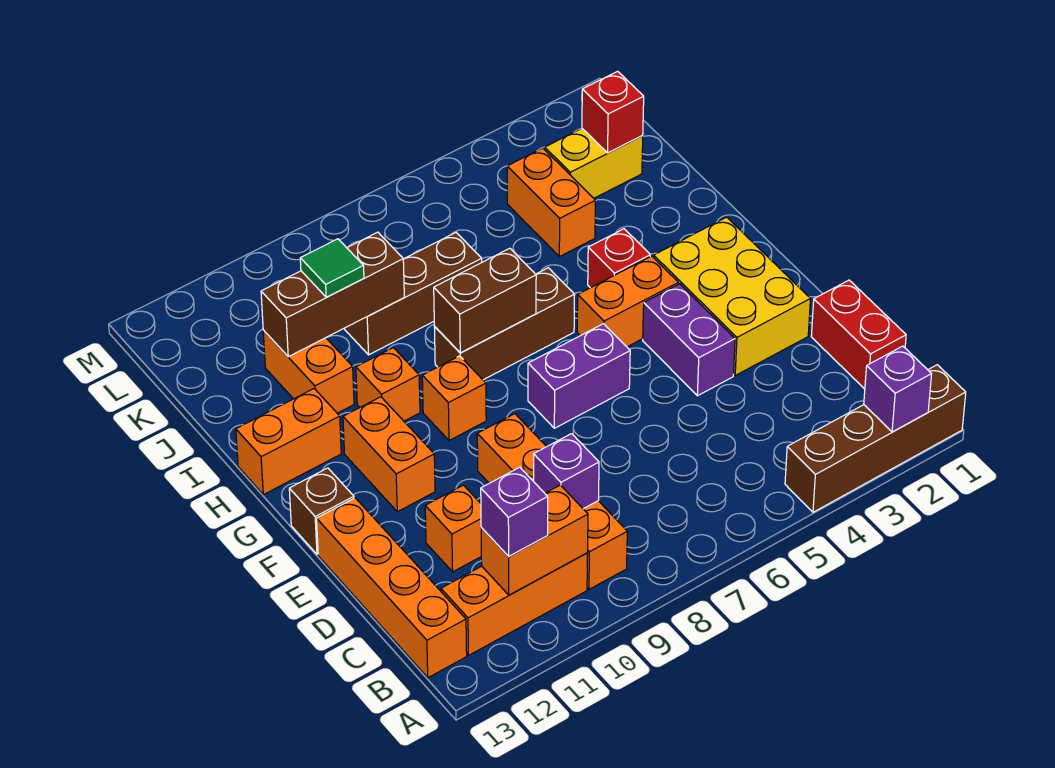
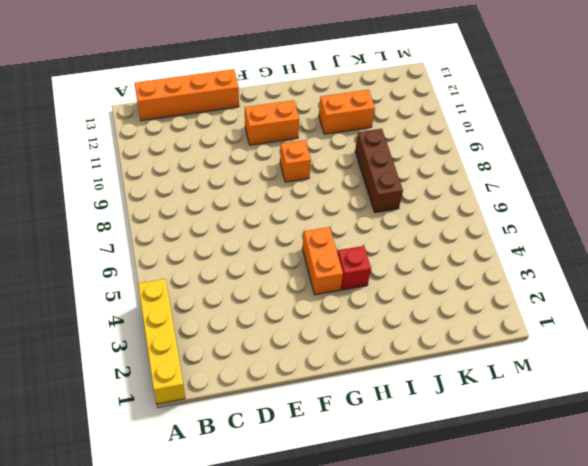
yellow 1x4 brick [138,279,185,404] -> brown 1x4 brick [785,365,966,512]
none -> orange 1x4 brick [477,414,627,589]
none -> orange 1x3 brick [441,553,588,655]
none -> red 1x2 brick [811,280,906,389]

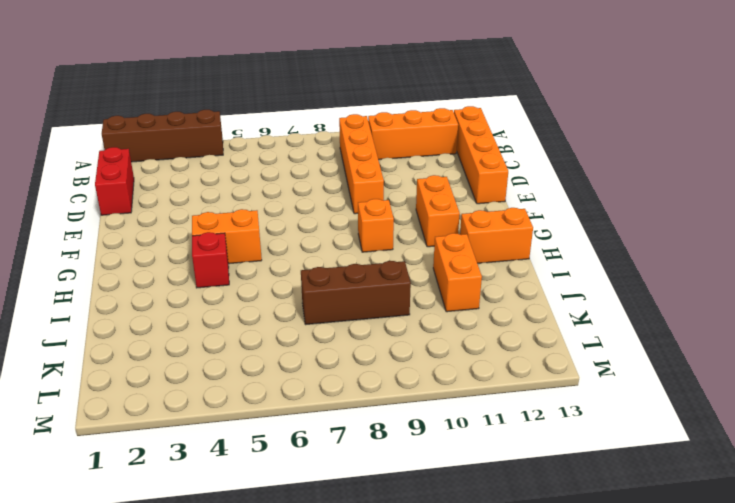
none -> orange 1x1 brick [425,485,481,572]
none -> yellow 2x3 brick [654,217,810,375]
none -> purple 1x2 brick [643,284,735,396]

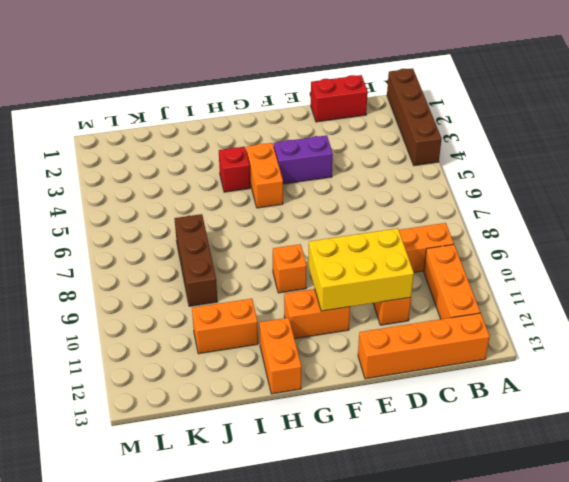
yellow 2x3 brick [308,228,414,311] -> yellow 2x3 brick moved to [654,217,810,375]
none -> purple 1x2 brick [528,324,630,428]
none -> brown 1x1 brick [289,468,354,554]
none -> brown 1x3 brick [434,268,575,380]

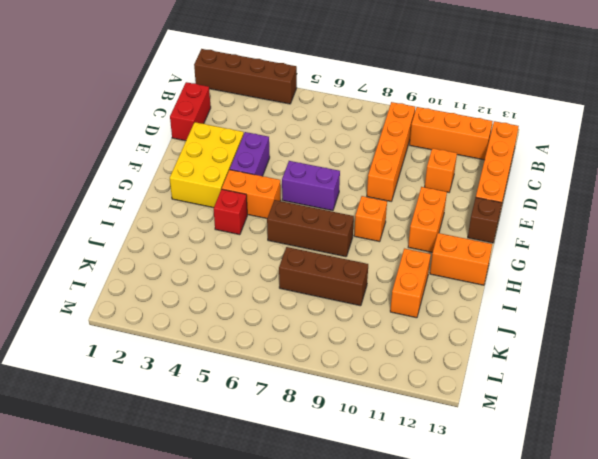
none -> orange 1x1 brick [356,348,420,421]
none -> orange 1x2 brick [507,148,596,257]
none -> yellow 1x2 brick [545,129,643,198]

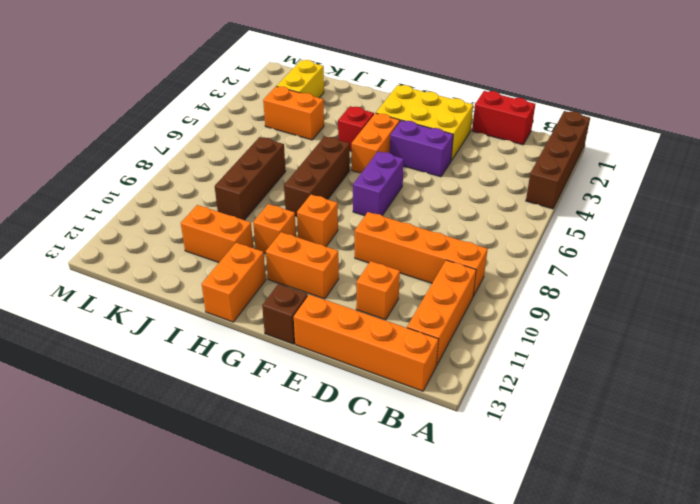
none -> purple 1x1 brick [864,346,932,432]
none -> orange 1x2 brick [481,485,588,595]
none -> purple 1x1 brick [534,434,599,509]

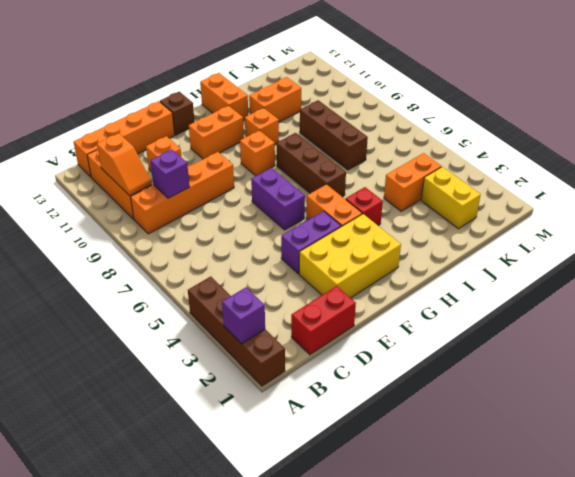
orange 1x2 slope [97,133,151,196] -> orange 1x2 brick [481,485,588,595]
none -> brown 1x2 brick [434,248,536,353]
none -> brown 1x3 brick [261,232,404,357]
none -> red 1x1 brick [582,71,644,153]

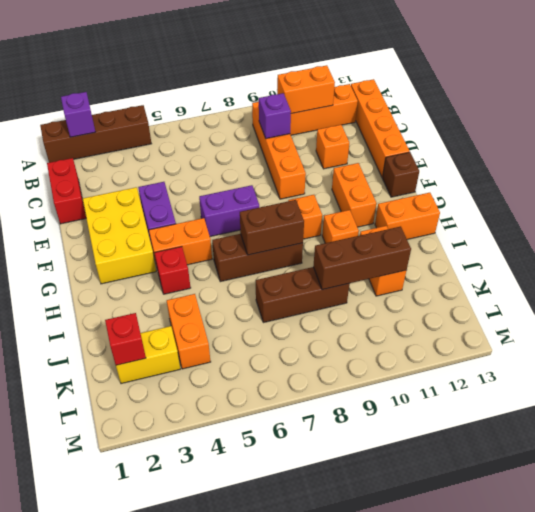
none -> purple 1x1 brick [481,467,548,556]
none -> green 1x1 tile [300,239,364,297]

